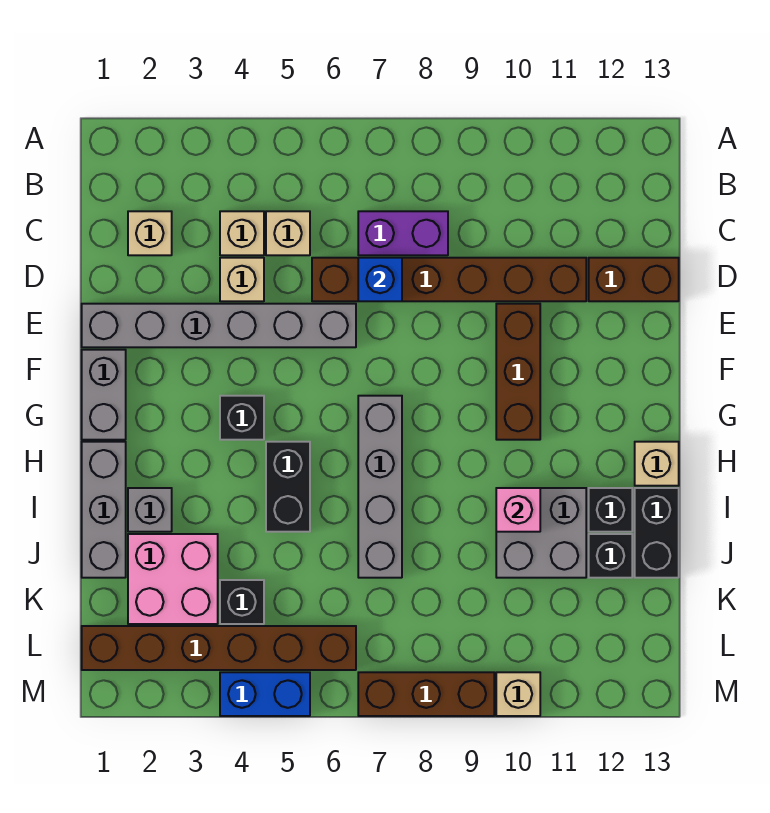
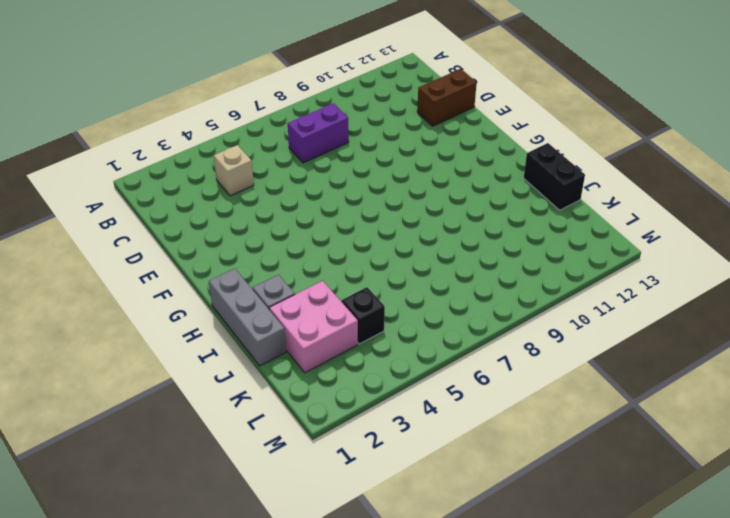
none -> tan 1x1 brick [128,211,172,255]
none -> tan 1x1 brick [266,211,310,255]
none -> tan 1x1 brick [220,258,264,301]

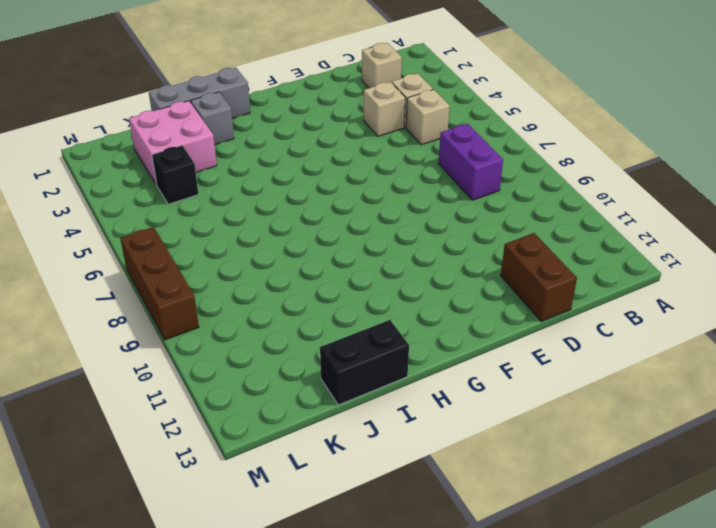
none -> brown 1x6 brick [312,258,586,301]
none -> grey 1x6 brick [82,304,356,347]
none -> brown 1x3 brick [496,304,540,440]

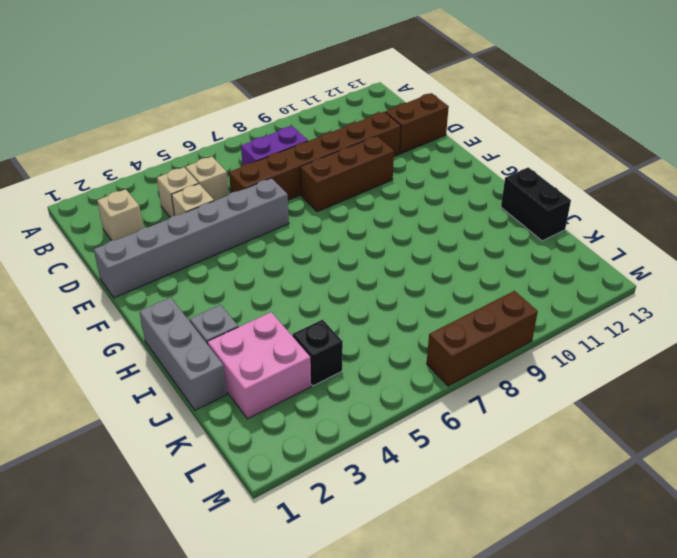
brown 1x3 brick [300,136,394,212] -> brown 1x3 brick turned to [496,304,540,440]
none -> grey 1x2 brick [82,350,126,440]
none -> black 1x1 brick [220,396,264,440]
none -> grey 1x4 brick [358,396,402,578]

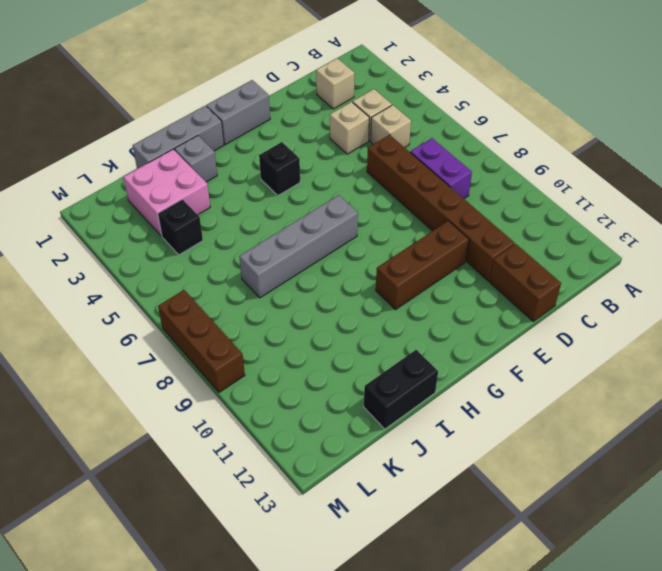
none -> grey 1x6 brick [82,304,356,347]
none -> black 1x2 brick [266,442,310,532]
none -> tan 1x1 brick [635,442,679,486]

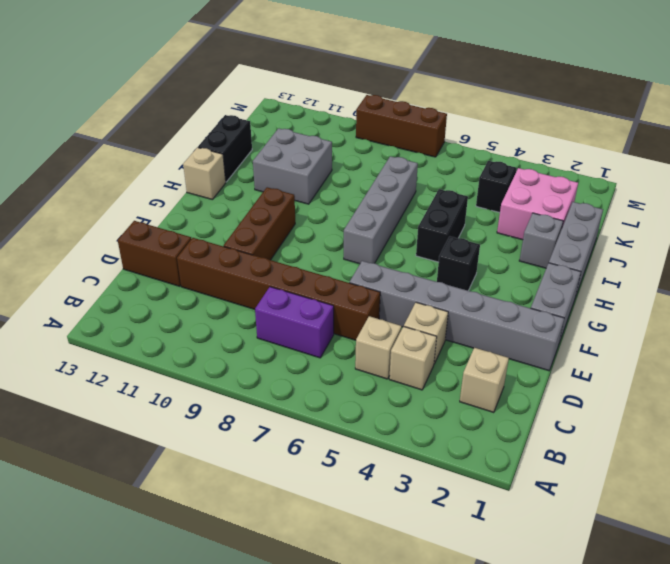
none -> black 1x1 brick [589,488,632,532]
none -> black 1x1 brick [589,534,632,578]
none -> brown 1x6 brick [82,626,356,670]

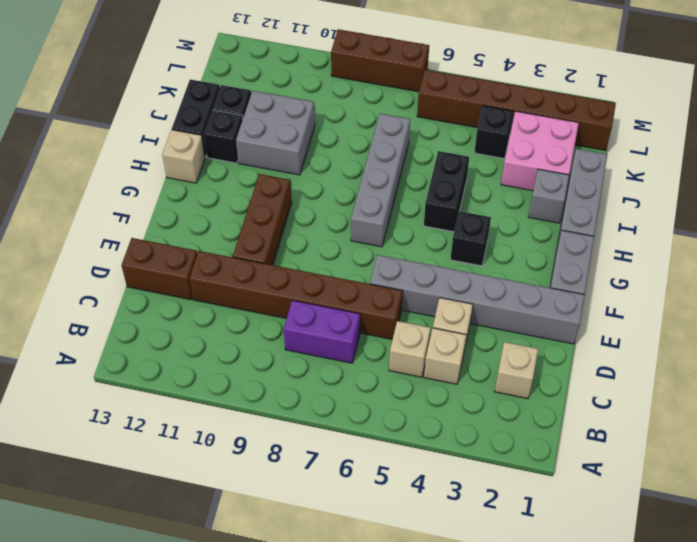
none -> blue 1x2 brick [220,672,310,716]
none -> tan 1x1 brick [496,672,540,716]
none -> blue 1x1 brick [358,258,402,301]

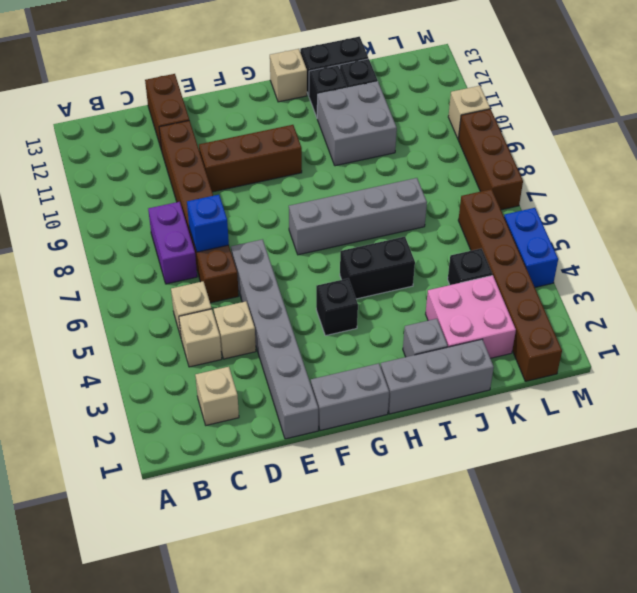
none -> pink 1x1 brick [496,488,540,532]

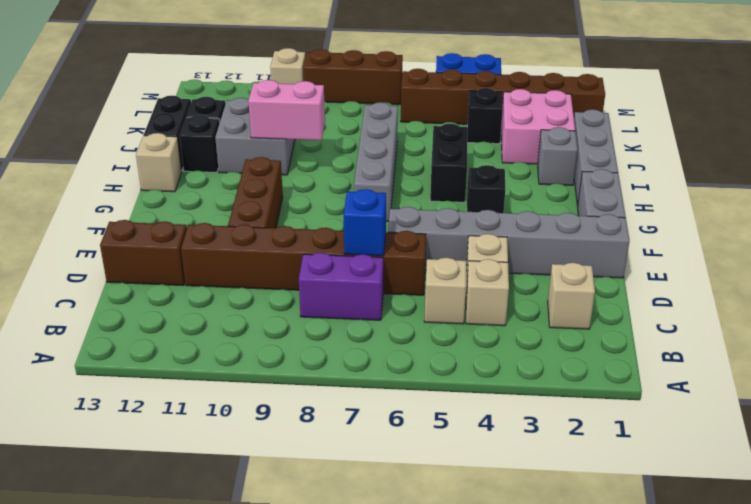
pink 1x2 brick [248,80,325,140] -> pink 1x1 brick [496,488,540,532]

